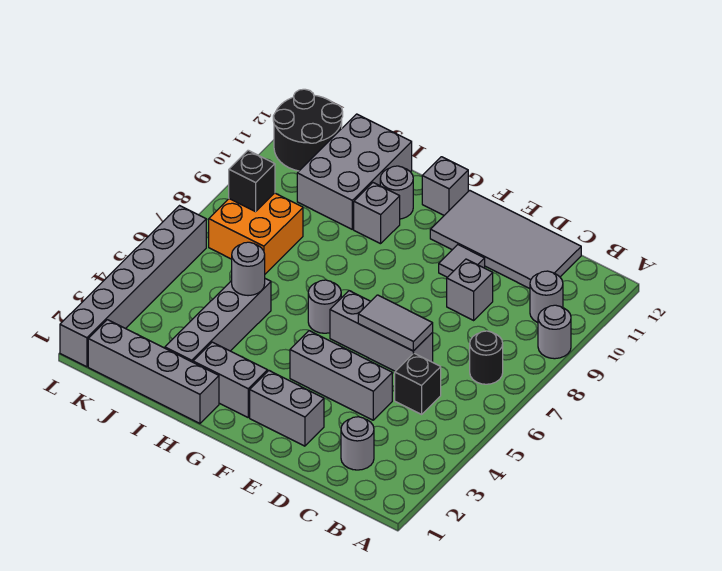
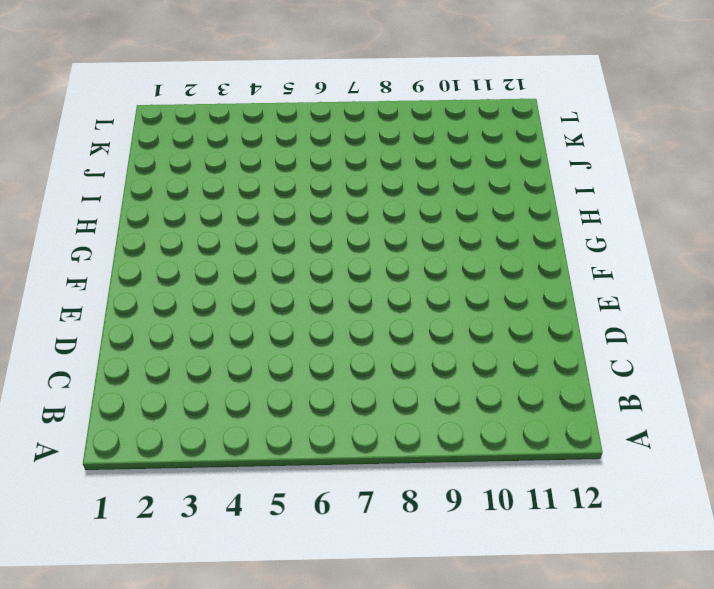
none -> grey 1x1 round brick [538,305,571,359]
none -> black 1x1 round brick [470,331,503,384]
none -> grey 1x1 round brick [530,271,563,323]

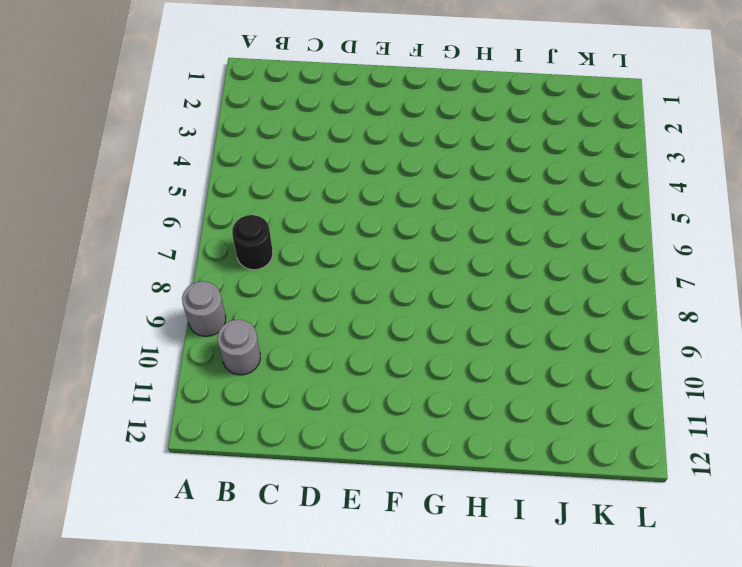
none -> grey 1x1 round brick [341,417,374,470]
none -> black 1x1 brick [395,353,441,414]
none -> grey 2x4 tile [430,190,581,289]

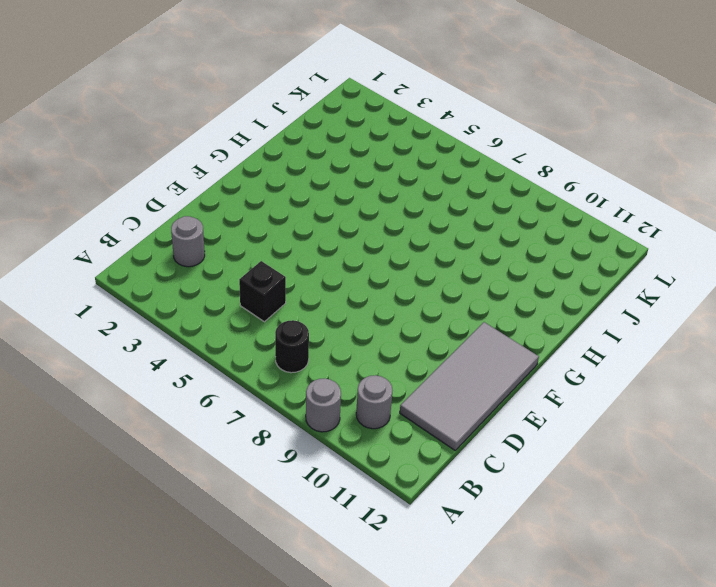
none -> grey 1x3 brick [290,331,392,420]
none -> grey 1x3 brick [330,291,433,371]
none -> grey 1x1 brick [447,259,493,320]

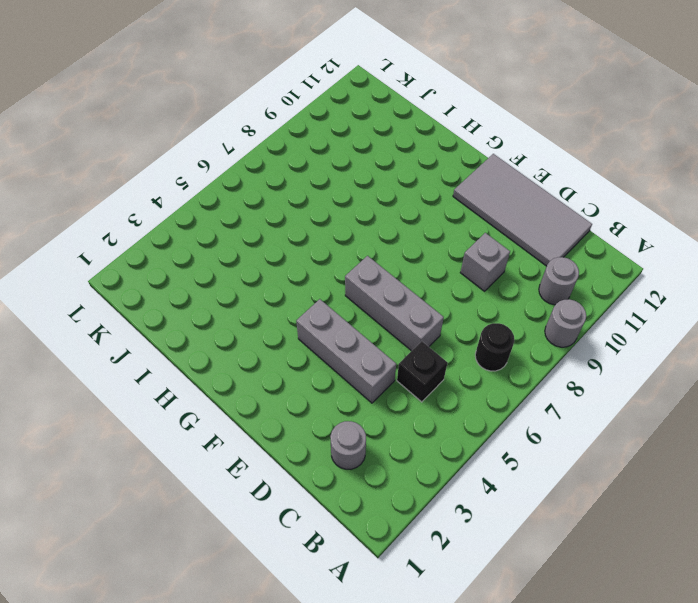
none -> grey 1x2 brick [250,371,324,446]
none -> grey 1x1 tile [439,245,485,277]
none -> grey 1x2 brick [193,342,267,417]

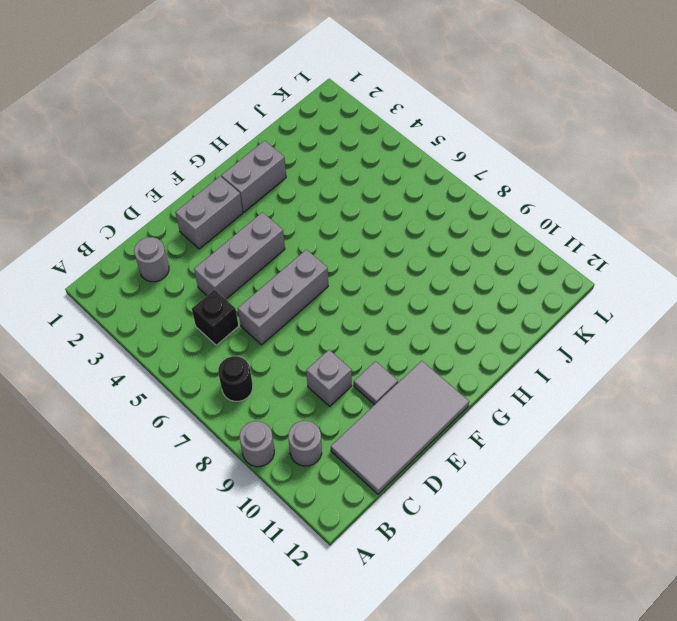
none -> grey 1x1 round brick [308,280,341,333]
none -> grey 1x1 brick [422,157,468,215]
none -> grey 1x4 brick [88,320,219,423]

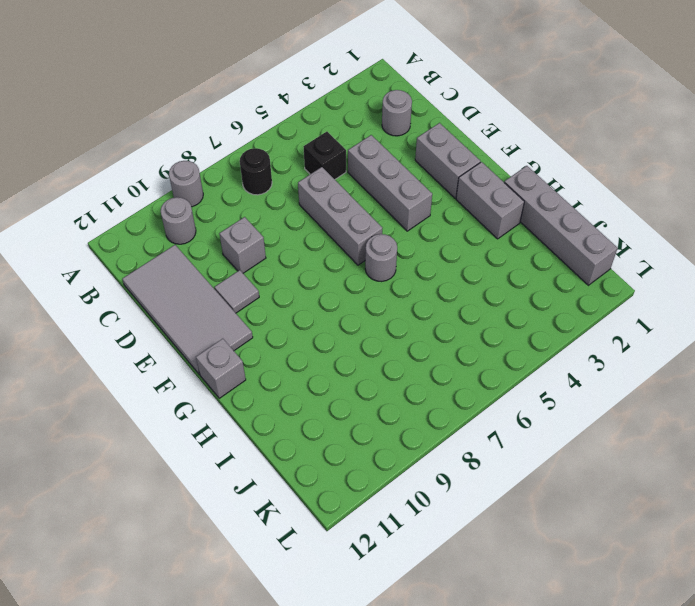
none -> grey 1x1 brick [354,183,400,244]
none -> grey 1x1 round brick [380,166,413,219]
none -> grey 1x4 brick [165,279,271,362]

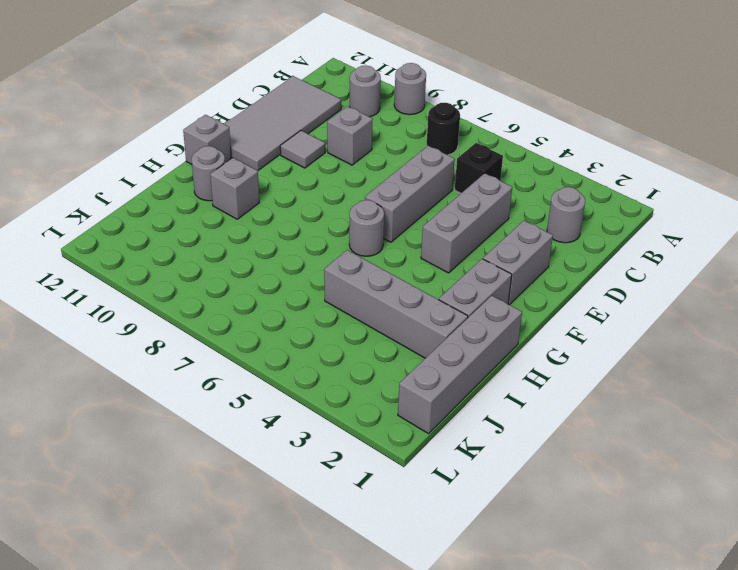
none -> grey 2x3 brick [297,114,412,229]
none -> orange 2x2 brick [209,193,303,274]
none -> black 2x2 round brick [273,89,343,171]

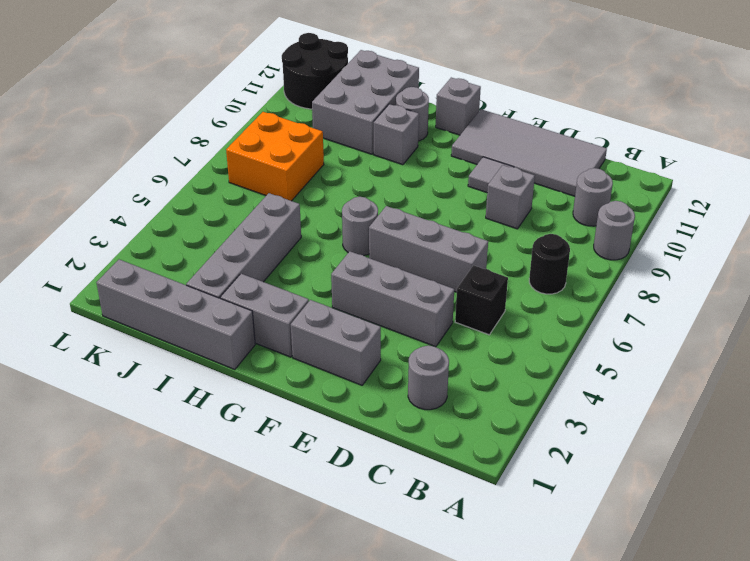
none -> grey 1x6 brick [60,206,206,367]
none -> grey 1x2 tile [358,295,433,351]
none -> grey 1x1 round brick [232,242,265,296]

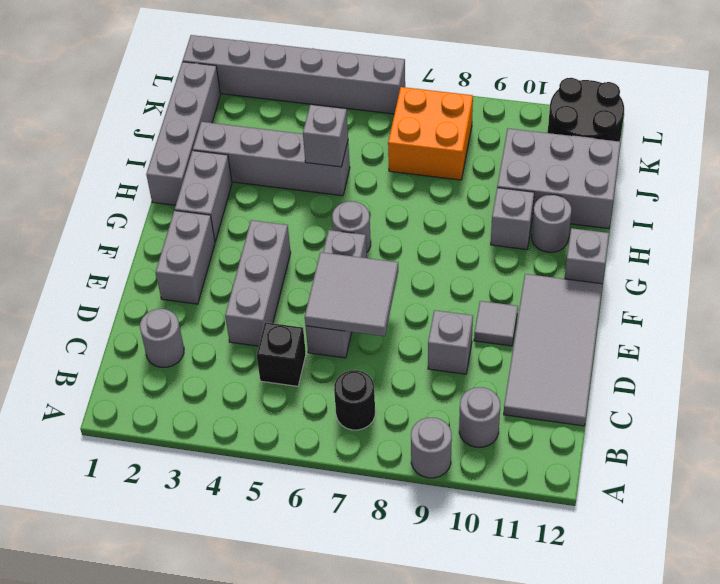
grey 2x2 tile [305,252,398,336] -> grey 1x2 tile [358,295,433,351]
grey 1x1 brick [303,105,348,167] -> grey 1x1 round brick [232,242,265,296]
none -> black 1x1 brick [229,150,275,212]

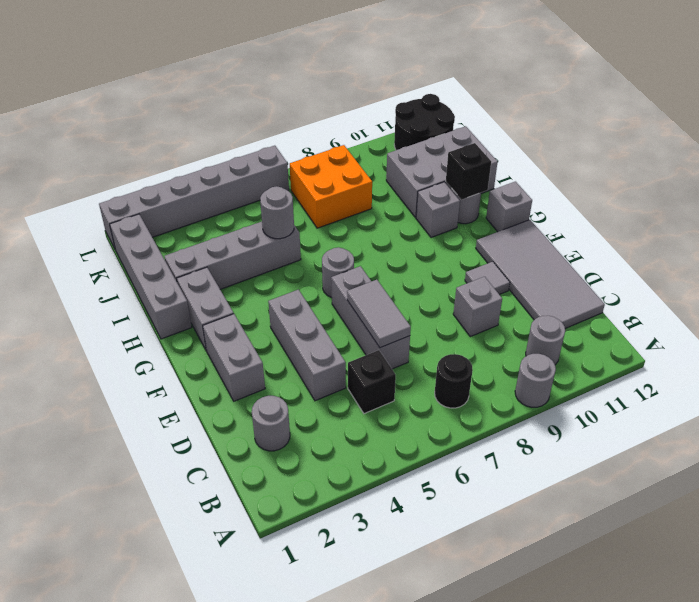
black 1x1 brick [446,143,491,200] -> black 1x1 brick moved to [229,150,275,212]

